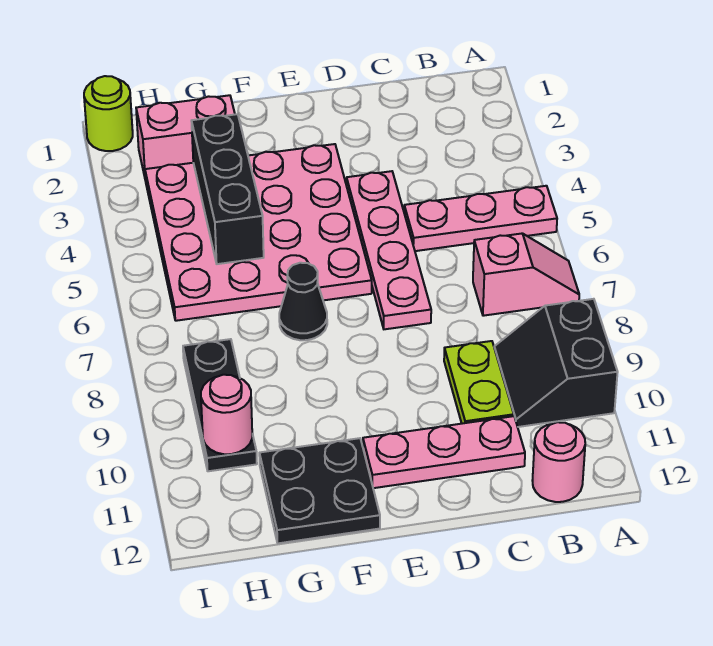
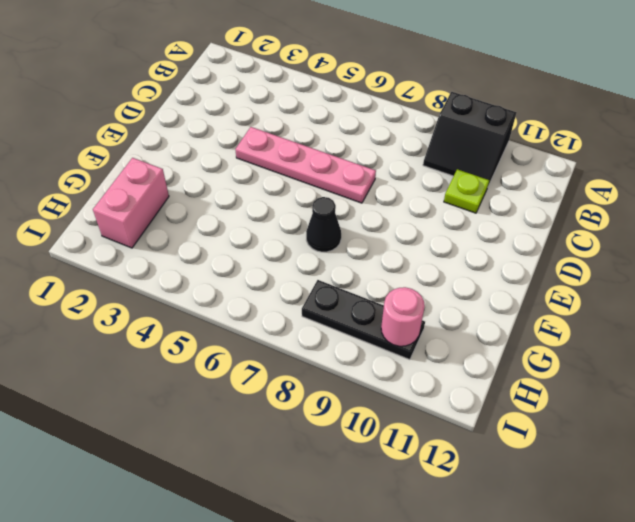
lime 1x1 plate [444,169,489,213] -> lime 1x2 plate [444,341,514,424]
none -> pink 1x3 plate [404,186,557,251]
none -> pink 1x2 slope [473,233,579,316]
none -> pink 1x1 round brick [532,422,585,502]

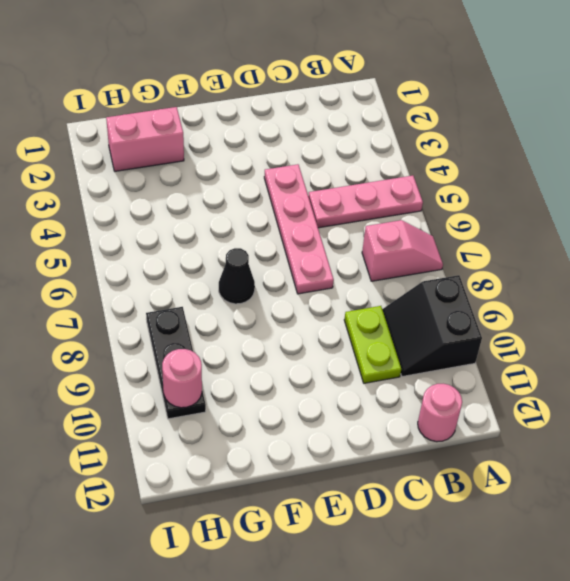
none -> pink 1x3 plate [363,416,525,488]
none -> pink 4x4 plate [145,144,372,321]
none -> black 2x2 plate [259,438,380,543]

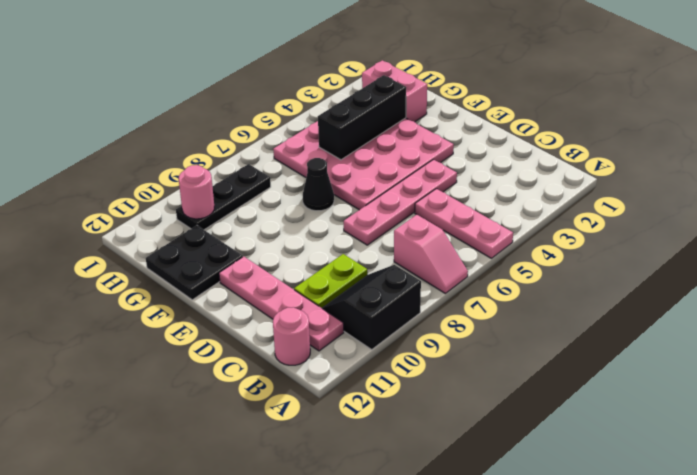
pink 1x4 plate [219,256,344,351] -> pink 1x3 plate [363,416,525,488]
none -> lime 1x1 round brick [84,76,133,151]

